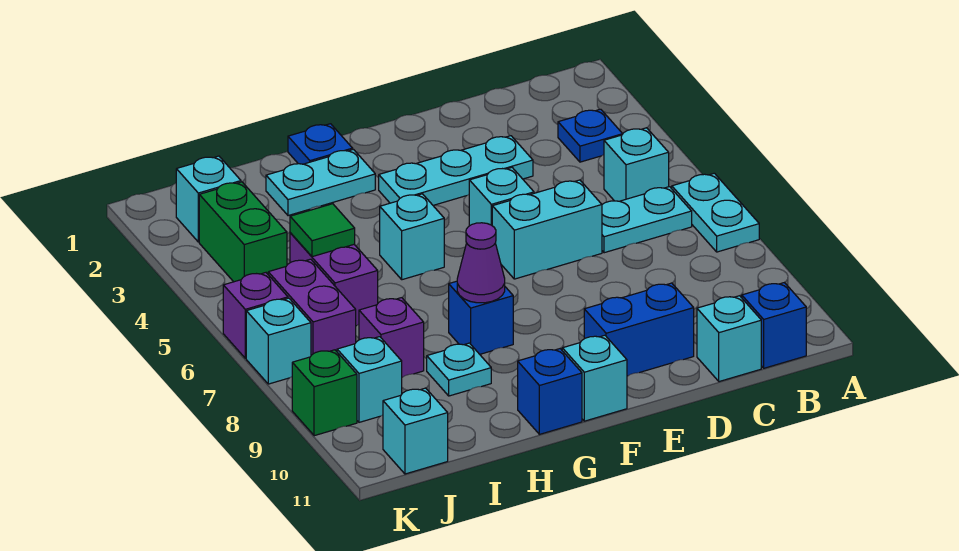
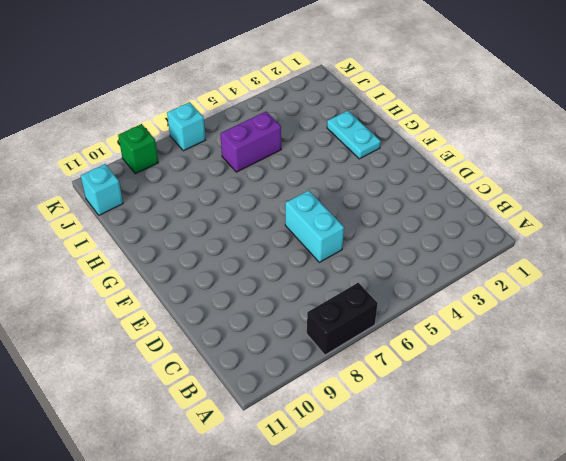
black 1x2 brick [307,283,378,355] -> cyan 1x2 plate [672,173,759,252]
none -> blue 1x1 plate [558,109,622,162]
none -> cyan 1x1 brick [604,128,669,201]
none -> cyan 1x2 plate [602,187,692,253]

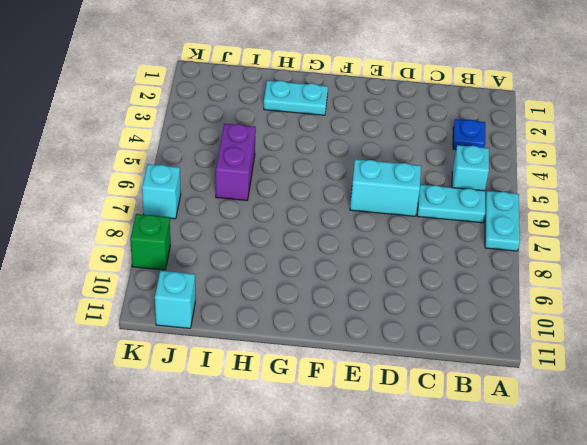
none -> blue 1x1 brick [742,283,806,368]
none -> cyan 1x1 brick [697,296,761,382]
none -> cyan 1x3 plate [379,136,533,205]

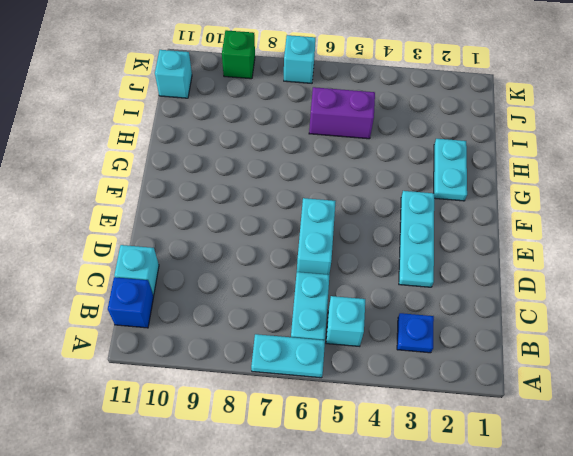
none -> blue 1x2 brick [584,283,694,376]
none -> cyan 1x1 brick [469,168,534,226]
none -> cyan 1x1 brick [562,335,627,421]

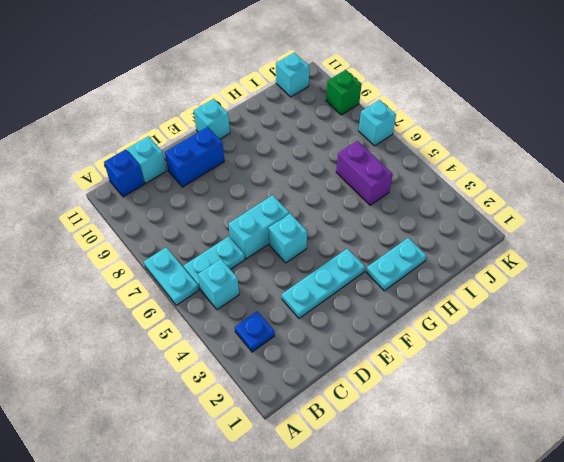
none -> blue 1x1 plate [288,124,353,164]
none -> cyan 1x1 brick [380,194,444,280]
none -> blue 1x1 brick [449,281,513,354]

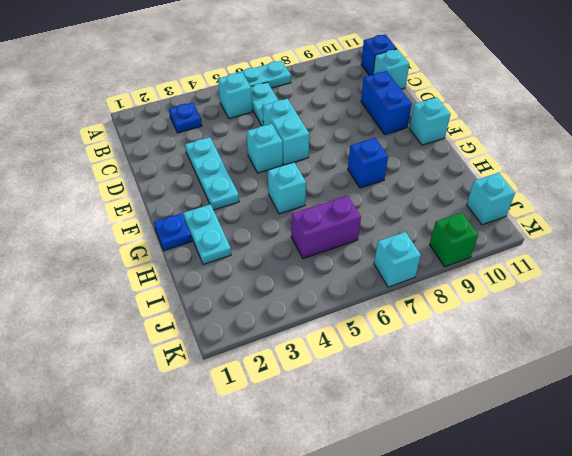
none -> blue 1x1 brick [518,349,582,434]
none -> cyan 1x1 plate [427,343,491,396]
none -> purple 1x1 brick [359,298,424,377]

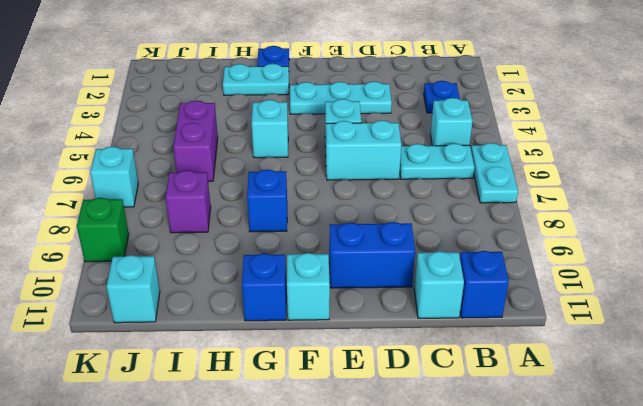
none -> cyan 1x1 plate [427,343,491,396]
none -> cyan 1x1 brick [176,156,241,242]
none -> green 1x2 brick [199,182,287,282]

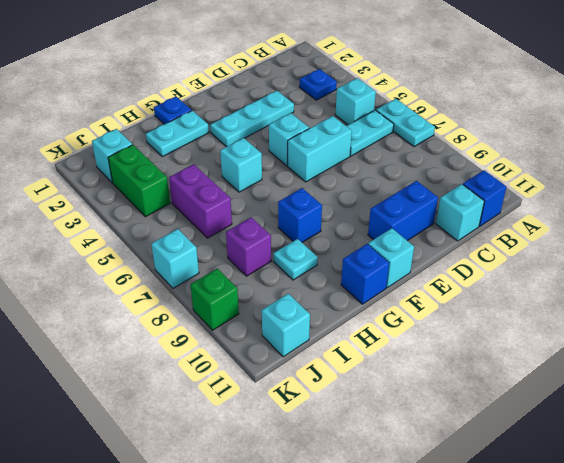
none -> purple 1x2 brick [268,259,356,355]
none -> cyan 1x1 brick [337,337,402,422]
none -> purple 1x1 brick [223,273,288,358]

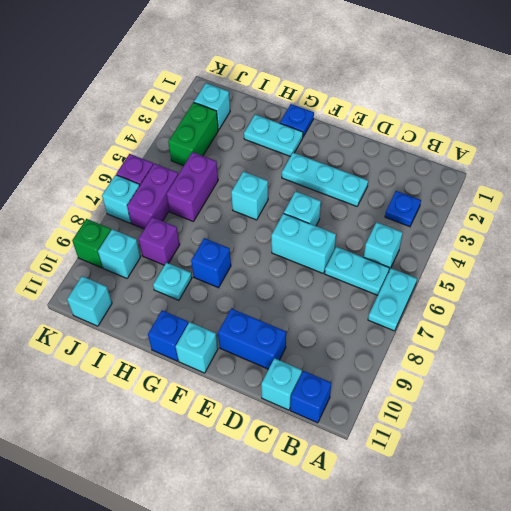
none -> purple 1x1 cone [457,223,505,303]
none -> green 1x1 tile [290,204,355,257]

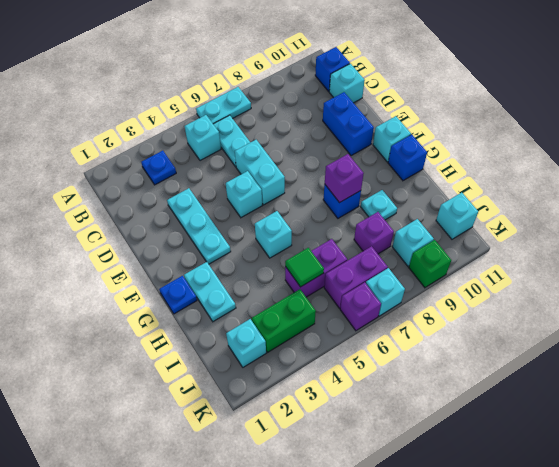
purple 1x1 brick [325,154,364,203] -> purple 1x1 cone [457,223,505,303]

